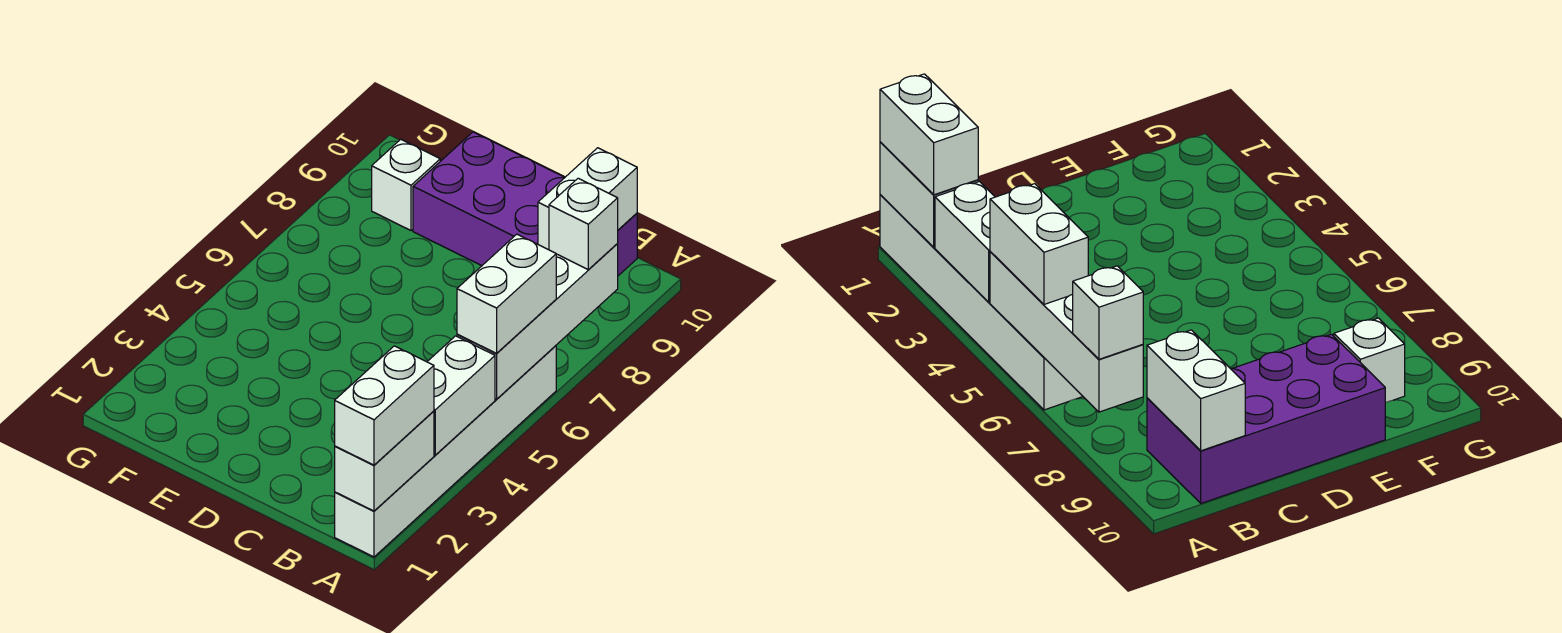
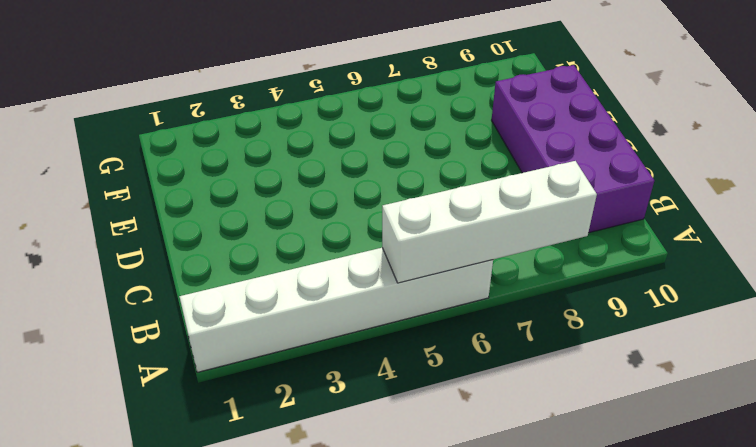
none -> white 1x1 brick [372,139,440,230]
none -> white 1x2 brick [335,411,434,511]

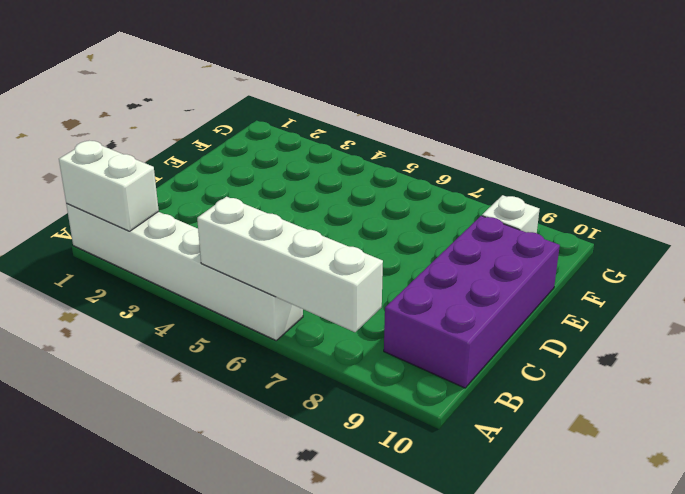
none -> white 1x2 brick [427,336,495,455]
none -> white 1x2 brick [538,148,637,250]

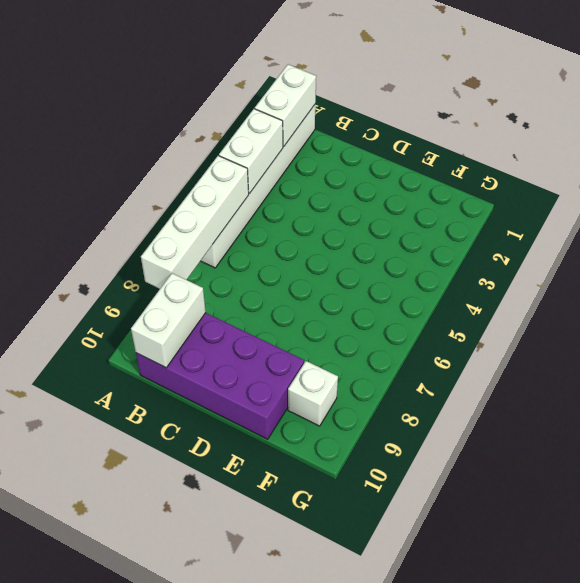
none -> white 1x2 brick [335,346,434,465]
none -> white 1x2 brick [457,234,556,353]

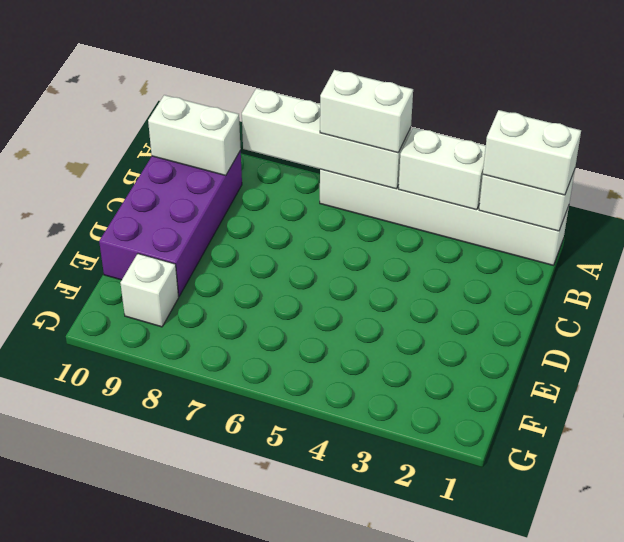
none -> white 1x1 brick [549,178,618,269]

